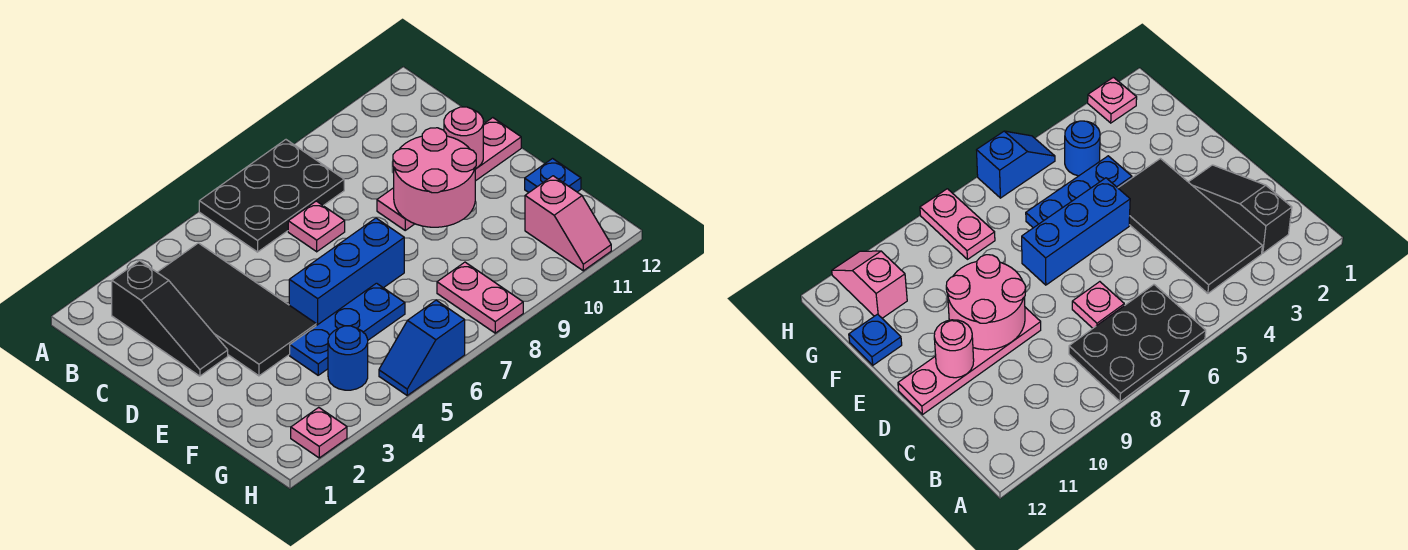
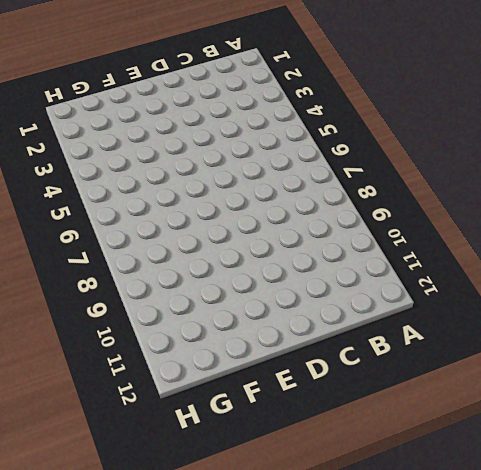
none -> black 2x3 plate [199,140,344,252]
none -> black 1x3 slope [112,261,228,376]
none -> black 2x4 tile [157,243,316,376]

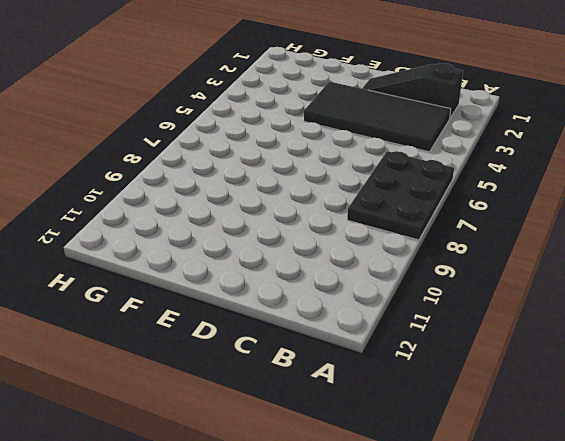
none -> pink 1x1 plate [288,201,345,252]
none -> pink 1x4 plate [377,118,521,230]
none -> blue 1x3 brick [289,218,404,326]

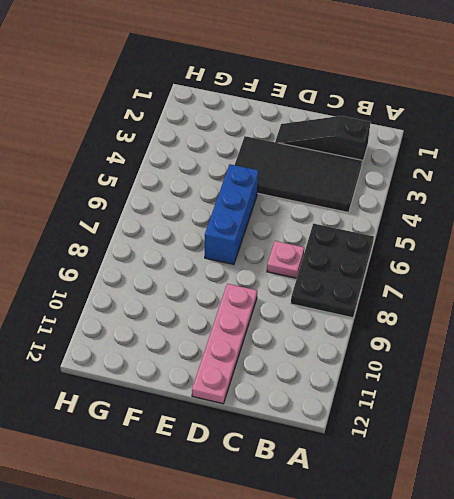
none -> blue 1x3 plate [290,283,405,375]
none -> blue 1x1 plate [525,159,581,192]
none -> blue 1x1 round brick [328,326,368,390]

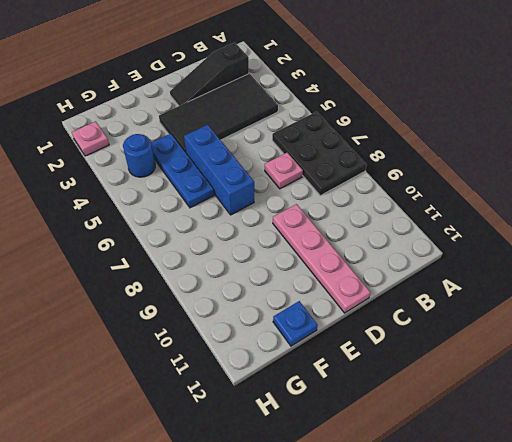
none -> pink 1x2 plate [437,262,523,333]
none -> pink 1x2 slope [525,176,611,271]
none -> blue 1x2 slope [379,300,465,395]

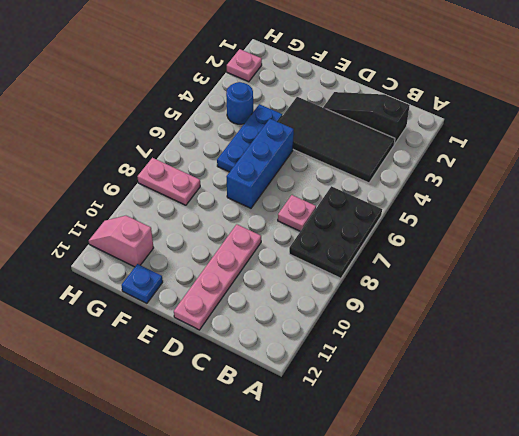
none -> blue 1x2 slope [379,300,465,395]
none -> pink 2x2 round brick [393,128,476,227]
none -> pink 1x1 round brick [444,107,483,168]

